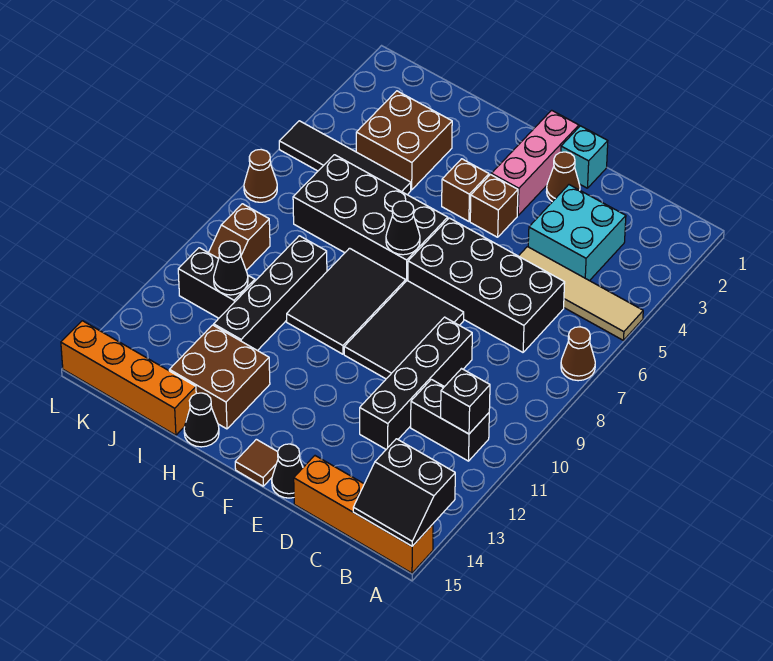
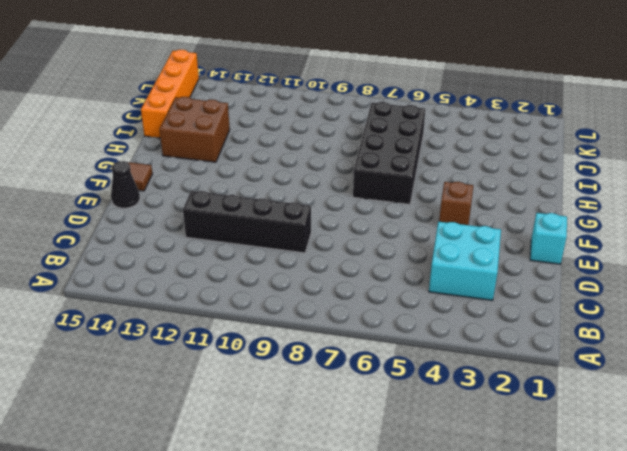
none -> tan 1x4 tile [519,247,643,340]
none -> brown 1x1 cone [561,327,595,381]
none -> orange 1x4 brick [294,456,433,573]
none -> black 1x2 brick [411,379,489,461]

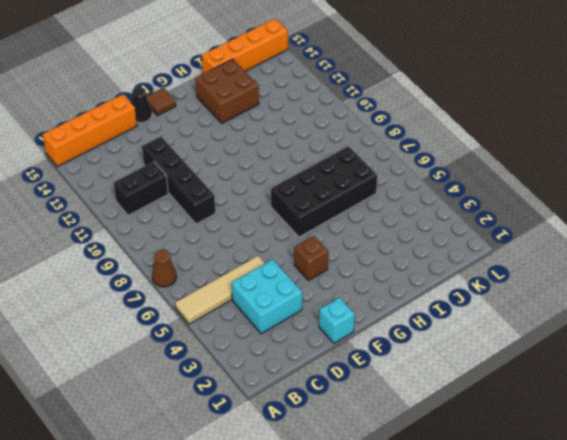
none -> black 2x4 brick [408,218,565,352]
none -> brown 1x1 cone [547,152,580,202]
none -> black 2x3 tile [344,281,464,379]
none -> pink 1x3 brick [491,110,579,215]

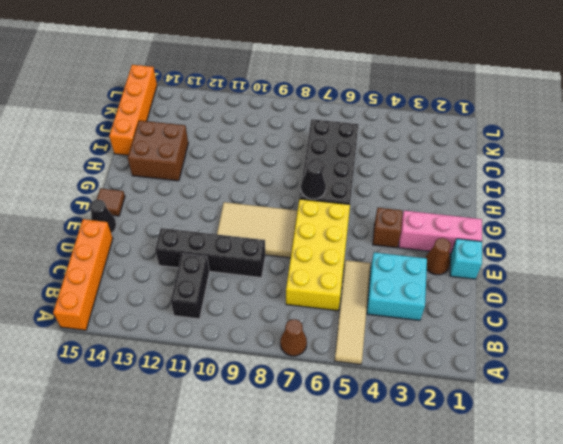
yellow 2x4 brick [286,199,350,311] -> black 2x4 brick [408,218,565,352]
tan 2x3 tile [217,202,298,258] -> black 2x3 tile [344,281,464,379]
none -> brown 1x1 brick [442,159,489,221]
none -> black 2x3 tile [287,248,406,354]
none -> black 1x1 cone [184,393,219,447]
none -> brown 2x2 brick [356,91,452,190]

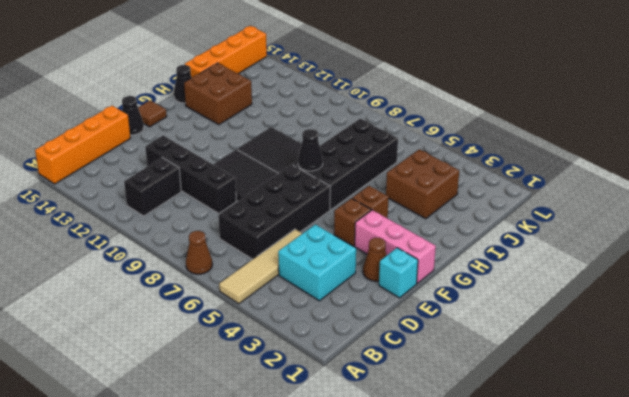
none -> black 1x4 tile [279,121,411,195]
none -> black 1x4 brick [214,236,327,351]
none -> black 1x2 brick [178,248,255,318]
none -> brown 1x2 slope [208,204,270,270]

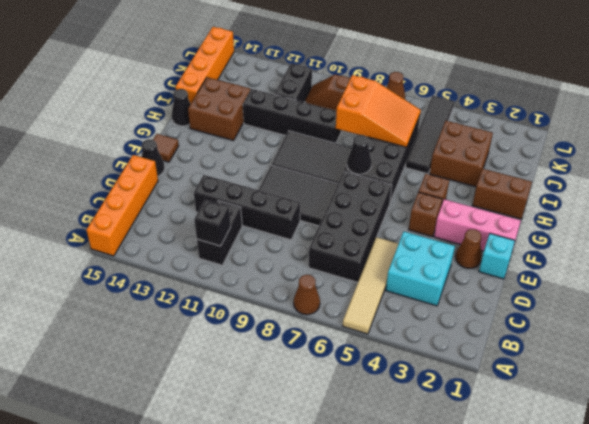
brown 1x2 brick [472,169,532,219] -> none
orange 2x3 slope [336,75,421,147] -> none
none -> black 2x2 slope [353,439,455,546]
none -> black 1x1 cone [214,241,248,295]

